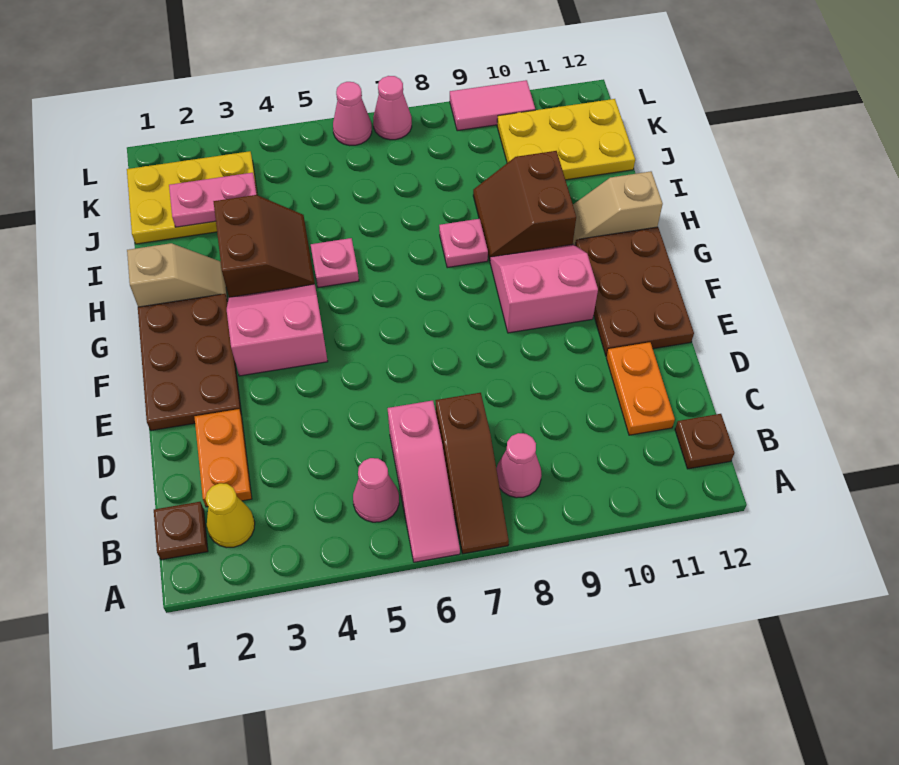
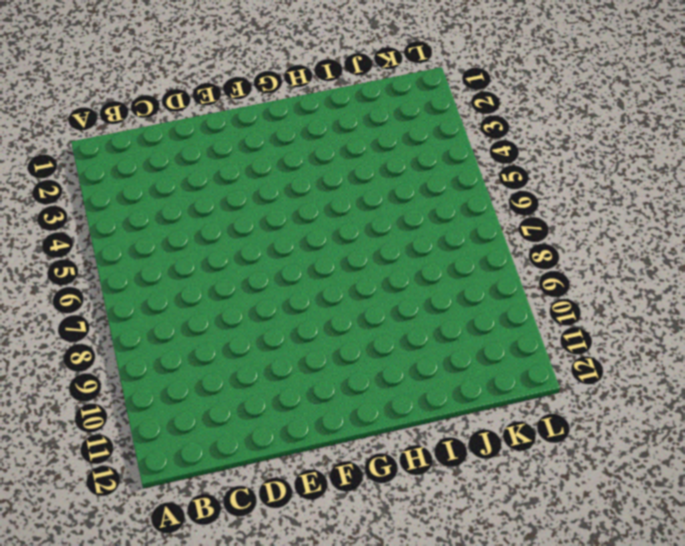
none -> pink 1x3 slope [388,401,460,562]
none -> brown 1x3 slope [435,393,509,554]
none -> brown 1x1 plate [154,502,208,560]

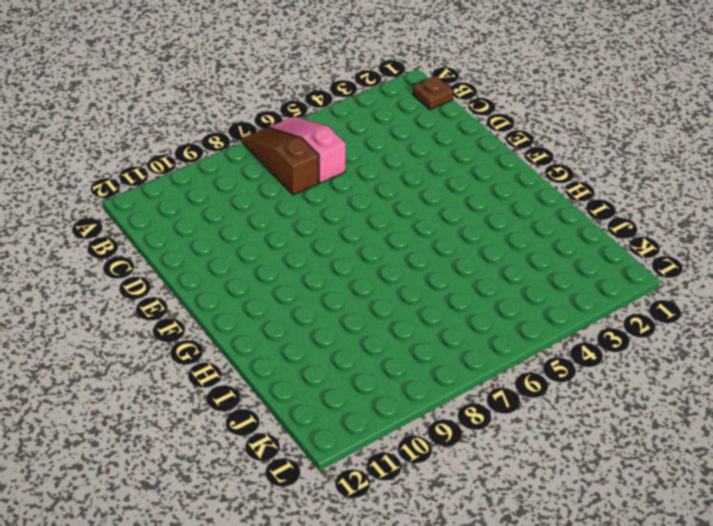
none -> yellow 1x1 cone [206,483,255,547]
none -> pink 1x1 cone [353,458,399,522]
none -> pink 1x1 cone [496,433,541,498]

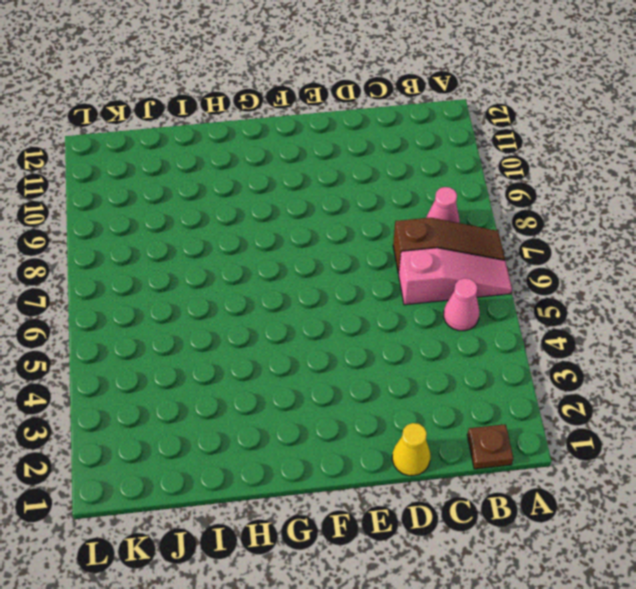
yellow 1x1 cone [392,423,430,476] -> yellow 1x1 cone moved to [206,483,255,547]
none -> brown 1x1 plate [675,414,734,469]
none -> orange 1x2 plate [195,409,252,507]
none -> orange 1x2 plate [606,342,675,435]

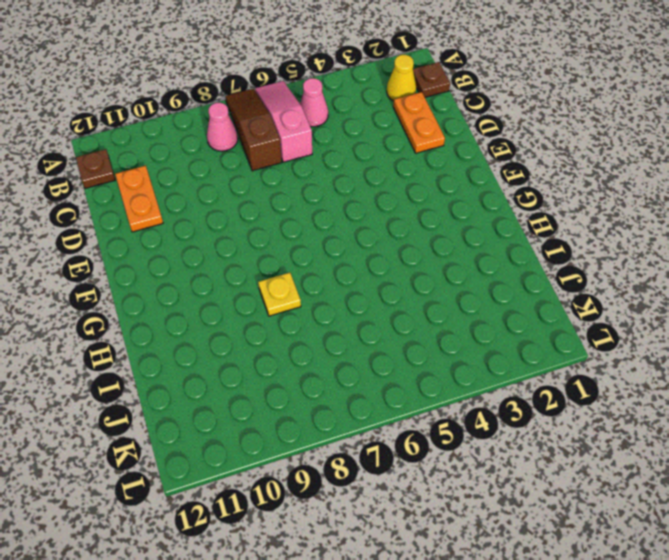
yellow 1x1 plate [258,273,301,316] -> pink 1x1 plate [439,219,488,268]
none -> brown 2x3 plate [138,294,242,431]
none -> brown 2x3 plate [575,227,694,356]
none -> pink 2x2 slope [227,284,328,376]

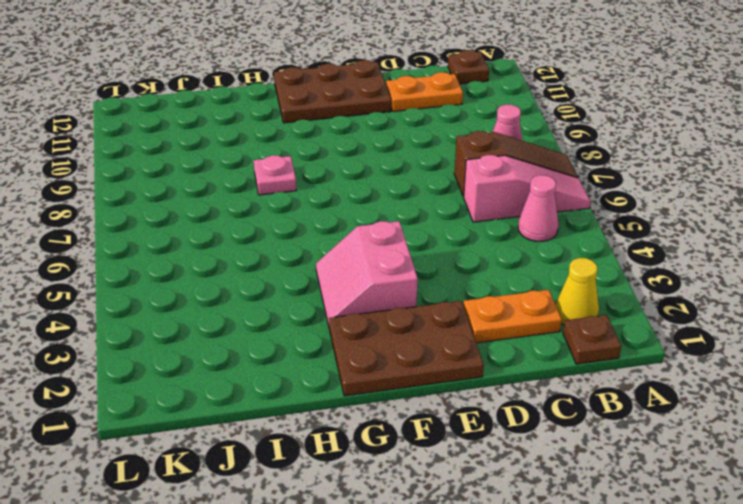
none -> pink 2x2 slope [490,244,598,333]
none -> tan 1x2 slope [127,243,228,307]
none -> brown 2x2 slope [213,195,315,297]

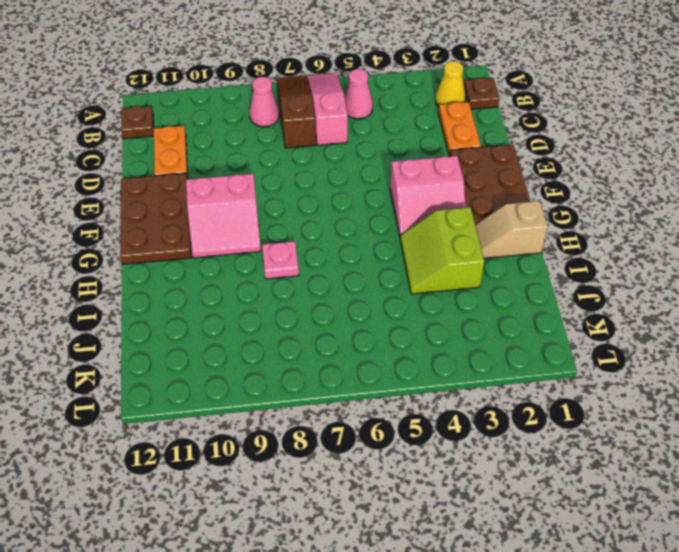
lime 2x2 slope [400,207,484,294] -> brown 2x2 slope [213,195,315,297]
none -> pink 1x1 plate [311,238,359,288]
none -> brown 2x2 slope [473,151,576,260]
none -> tan 1x2 slope [573,171,663,245]

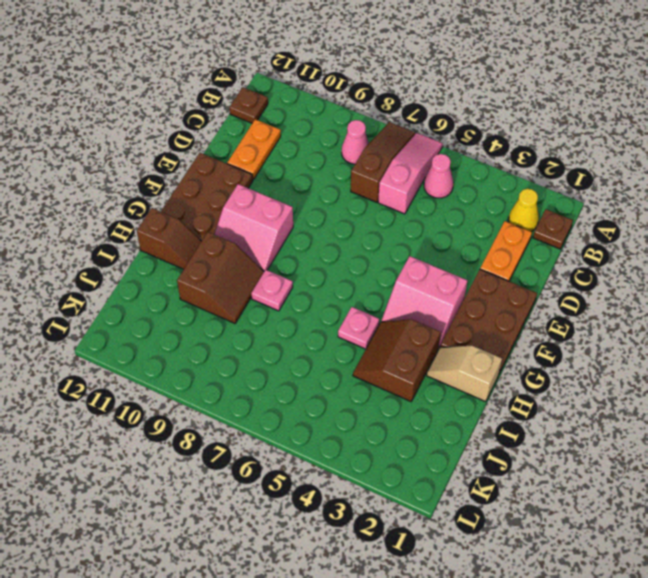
brown 1x2 slope [137,208,201,269] -> tan 1x2 slope [573,171,663,245]
none -> yellow 2x3 plate [127,151,257,244]
none -> yellow 2x3 plate [497,99,635,180]
none -> pink 1x1 cone [333,82,372,146]

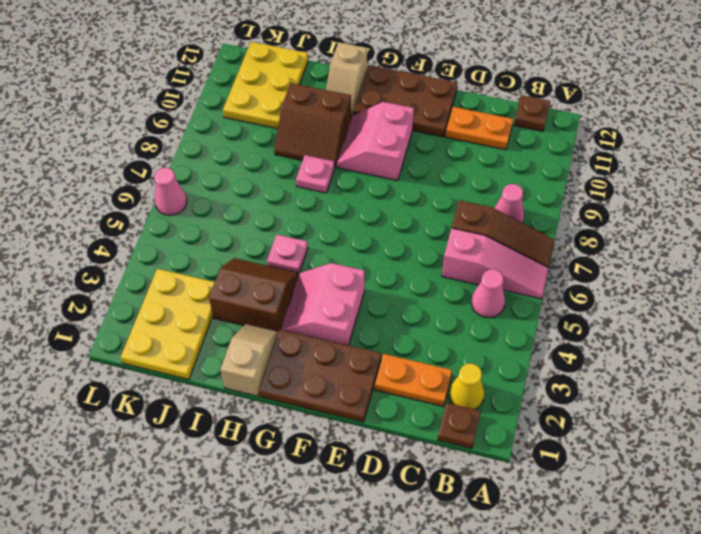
none -> pink 1x1 cone [373,76,412,140]
none -> pink 1x2 tile [450,80,535,131]
none -> pink 1x2 plate [169,173,257,227]

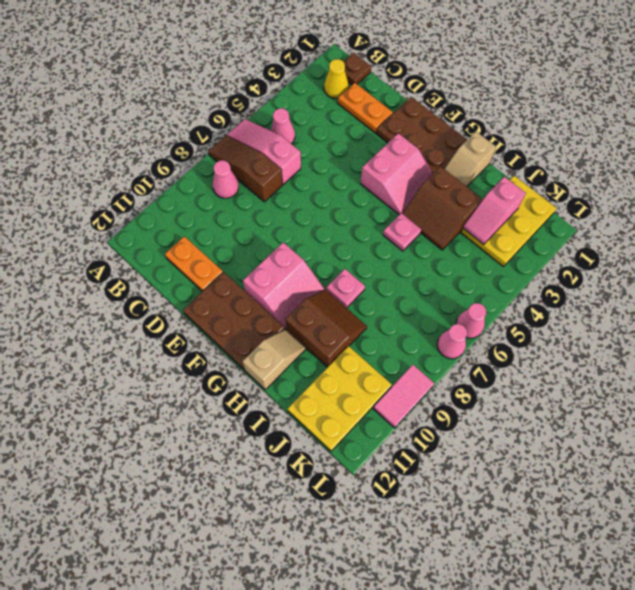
pink 1x2 slope [463,177,526,244] -> pink 1x2 plate [169,173,257,227]
none -> brown 1x1 plate [675,414,734,469]

